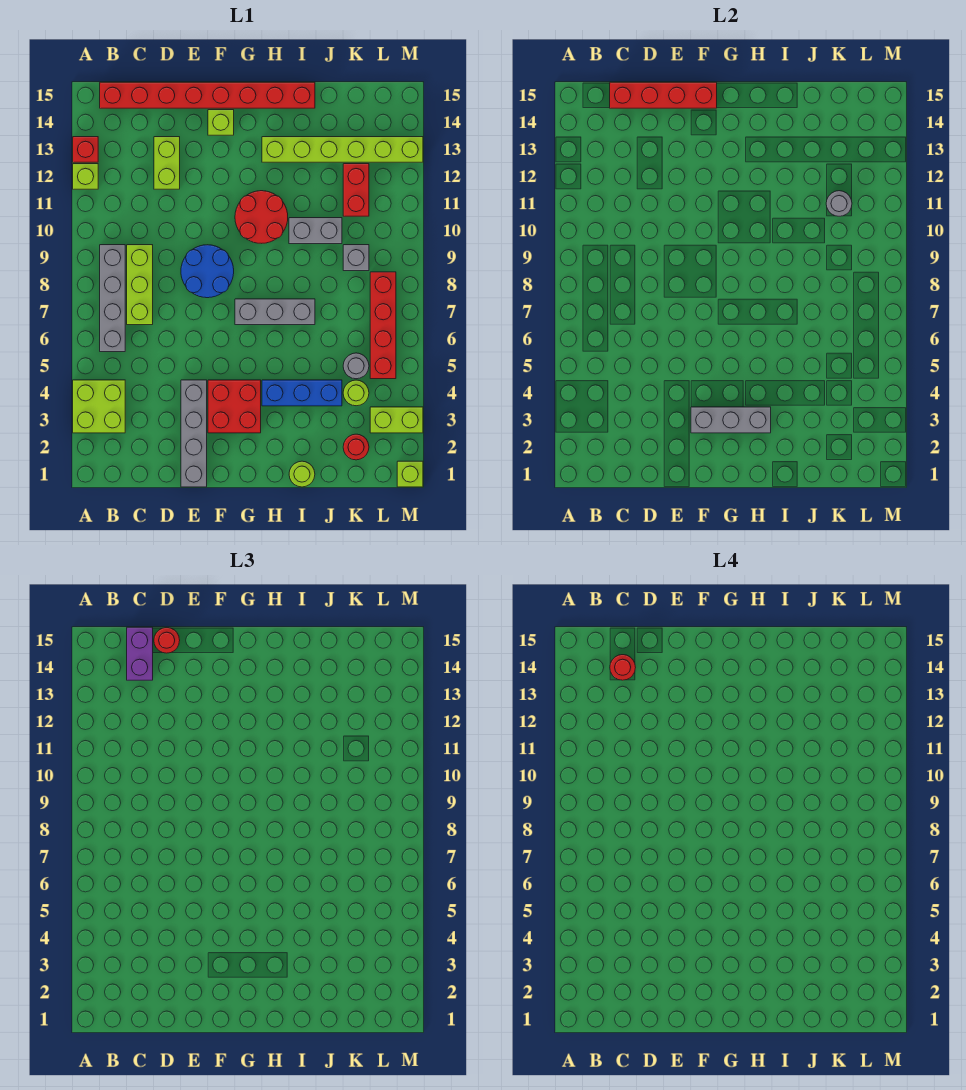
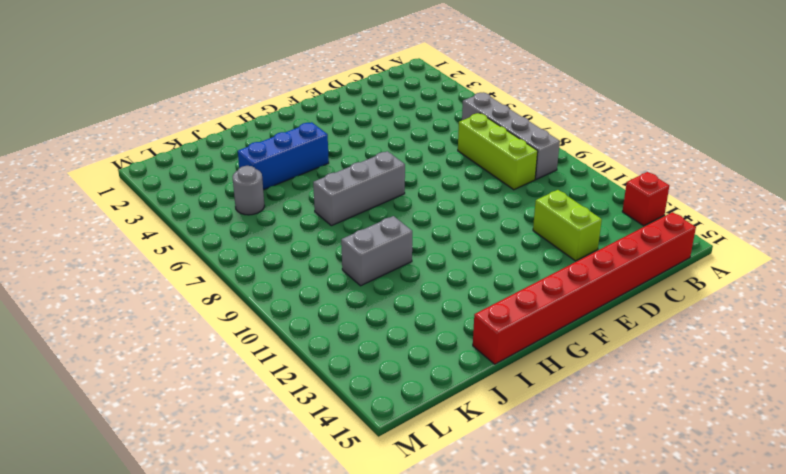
none -> lime 2x2 brick [73,380,125,433]
none -> lime 1x1 brick [73,164,98,189]
none -> grey 1x4 brick [181,380,207,487]
none -> blue 2x2 round brick [181,245,234,298]

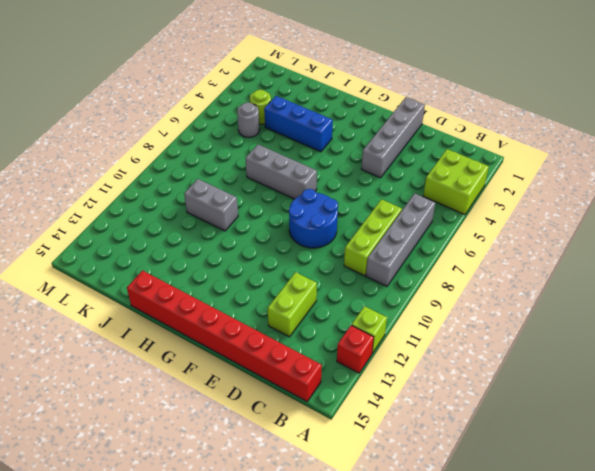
none -> red 2x2 brick [208,380,261,433]
none -> lime 1x1 brick [208,110,234,135]
none -> red 2x2 round brick [235,191,288,243]
none -> lime 1x6 brick [262,137,423,162]

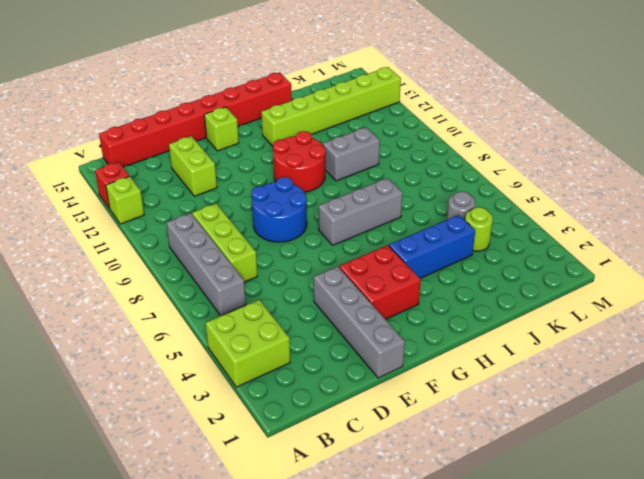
none -> lime 1x1 round brick [289,461,315,487]
none -> red 1x1 round brick [343,434,369,460]
none -> grey 1x1 brick [343,245,369,271]
none -> red 1x2 brick [343,164,369,216]

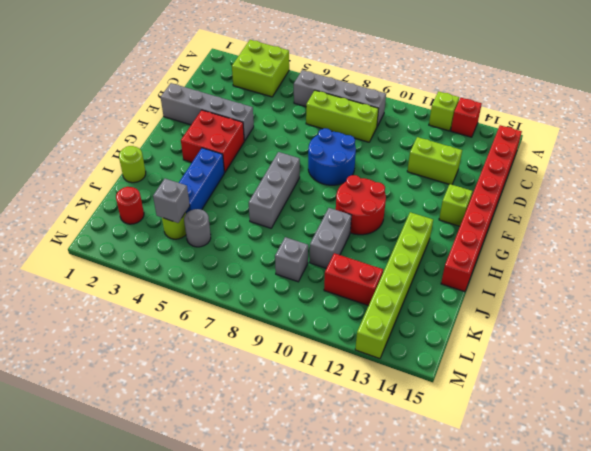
grey 1x1 brick [153,179,190,223] -> none
none -> lime 1x2 brick [370,407,423,433]
none -> red 1x4 brick [370,272,396,379]
none -> lime 1x1 brick [397,461,423,487]
none -> red 1x4 brick [610,82,717,108]

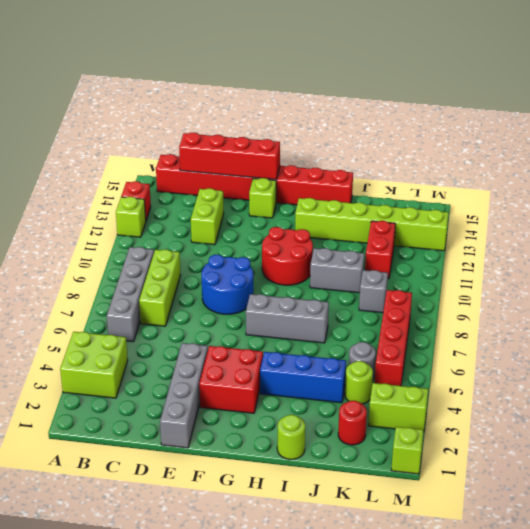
none -> grey 1x3 brick [691,407,771,433]
none -> grey 1x1 round brick [826,191,852,216]
none -> purple 1x2 brick [127,627,153,680]
none -> red 1x1 round brick [154,628,180,653]

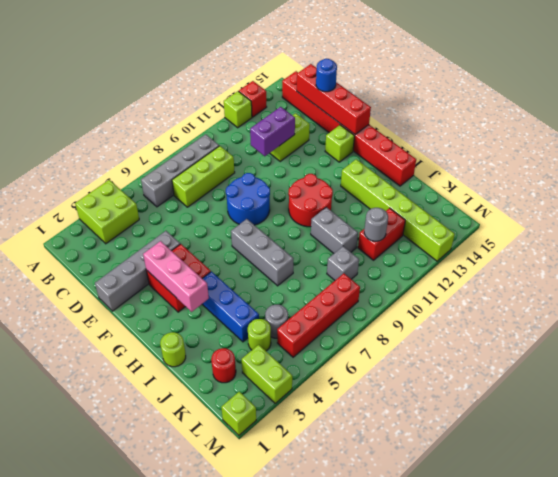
purple 1x2 brick [250,107,295,156] -> purple 1x2 brick moved to [127,627,153,680]
blue 1x1 round brick [316,59,337,92] -> red 1x1 round brick [154,628,180,653]
pink 1x3 brick [143,241,209,312] -> grey 1x3 brick [691,407,771,433]
none -> red 1x1 round brick [610,655,636,680]

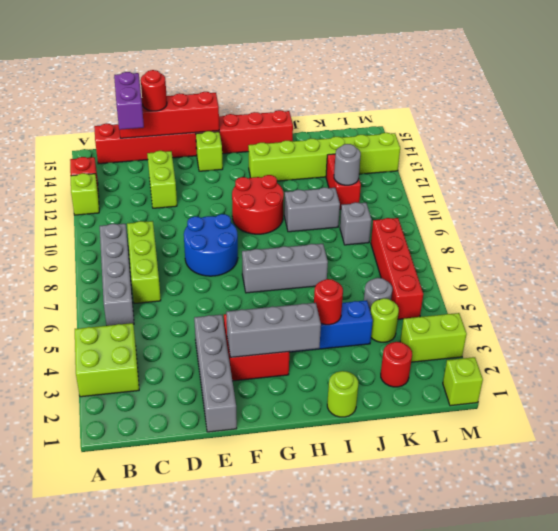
red 1x1 round brick [314,279,343,325] -> red 1x1 round brick moved to [610,655,636,680]

